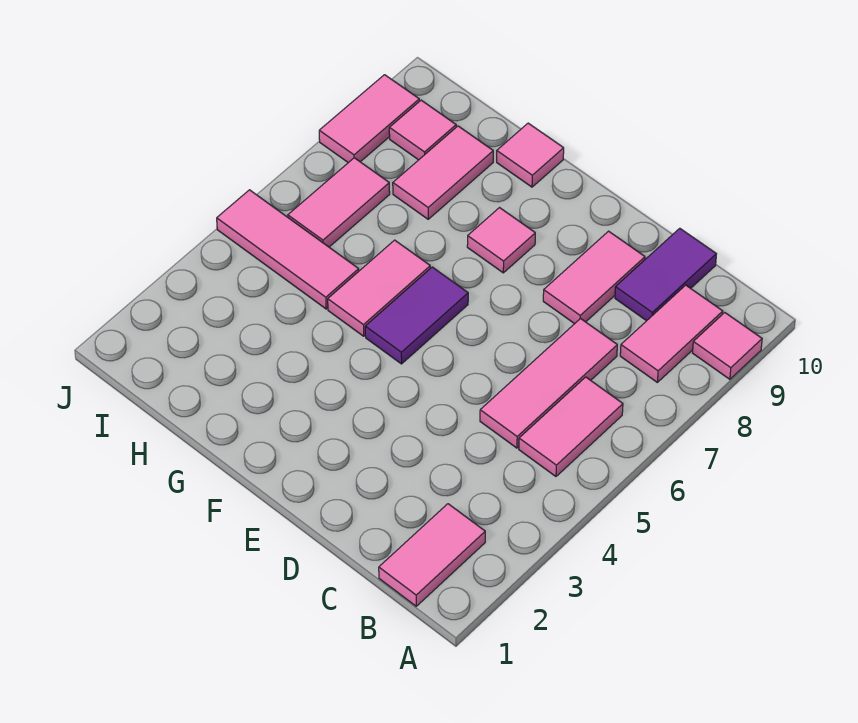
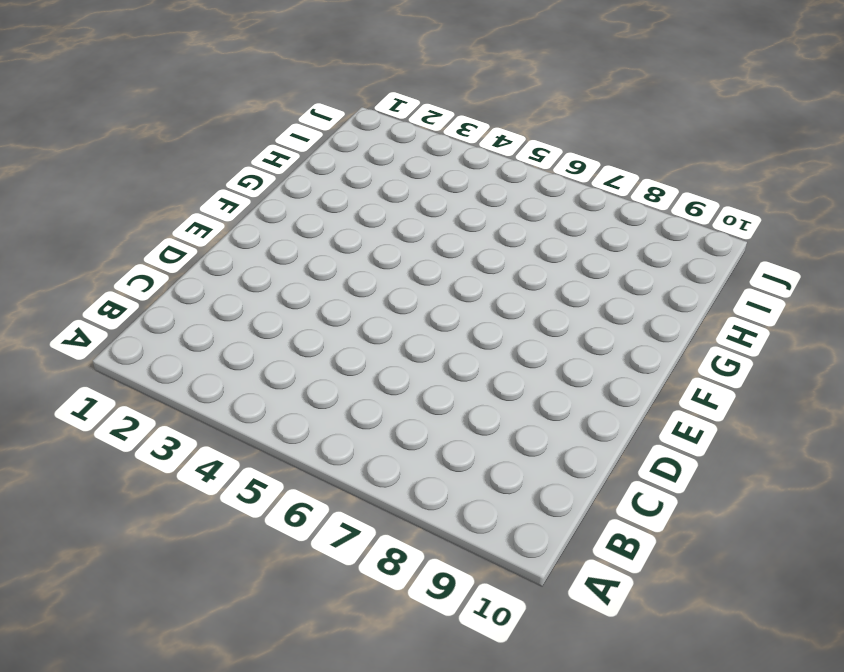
none -> pink 1x1 tile [693,313,762,379]
none -> pink 1x2 tile [379,504,485,606]
none -> pink 1x2 tile [519,377,623,476]

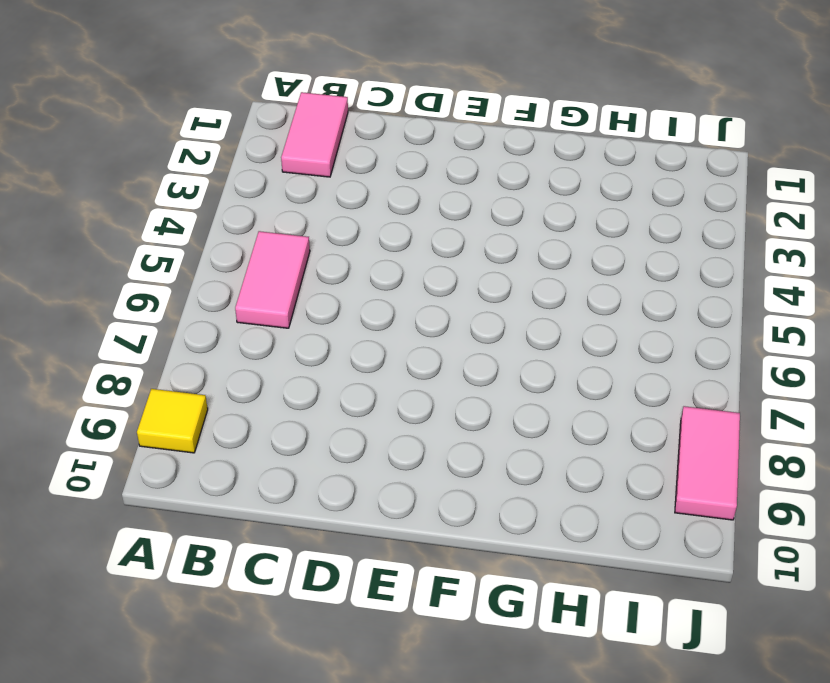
yellow 1x1 tile [137,389,208,453] -> pink 1x1 tile [693,313,762,379]
none -> pink 1x2 tile [620,285,723,382]
none -> pink 1x3 tile [480,319,617,448]
none -> purple 1x2 tile [615,228,716,321]

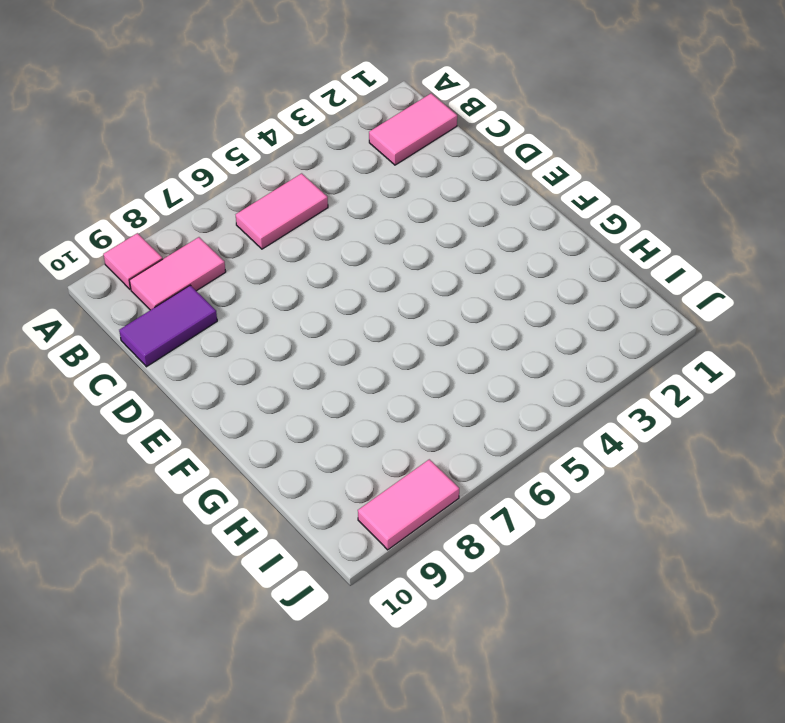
none -> pink 1x3 tile [480,319,617,448]
none -> pink 1x2 tile [543,231,645,324]
none -> purple 1x2 tile [365,267,468,364]

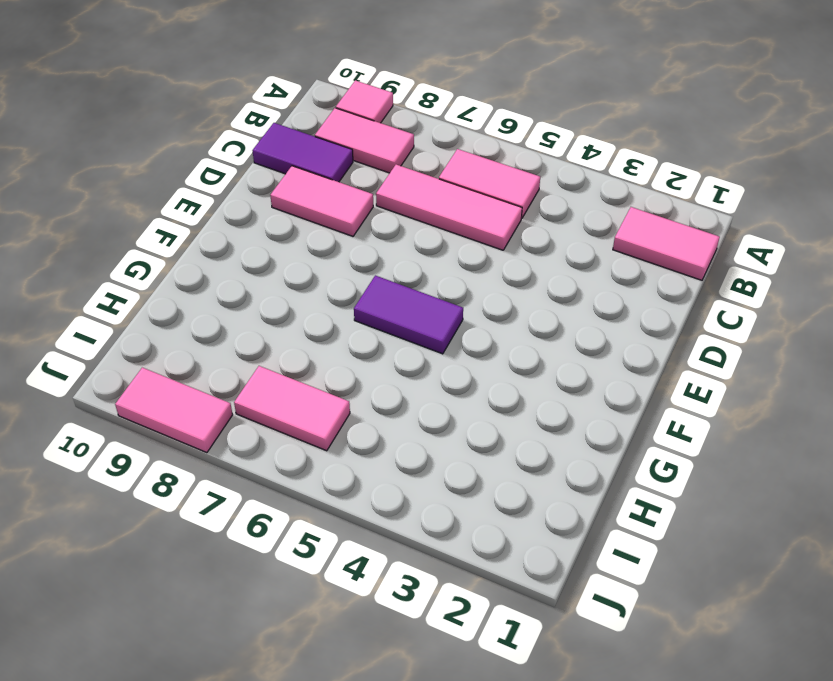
none -> pink 1x1 tile [467,208,535,273]
none -> pink 1x2 tile [328,240,430,336]
none -> pink 1x1 tile [497,123,564,187]

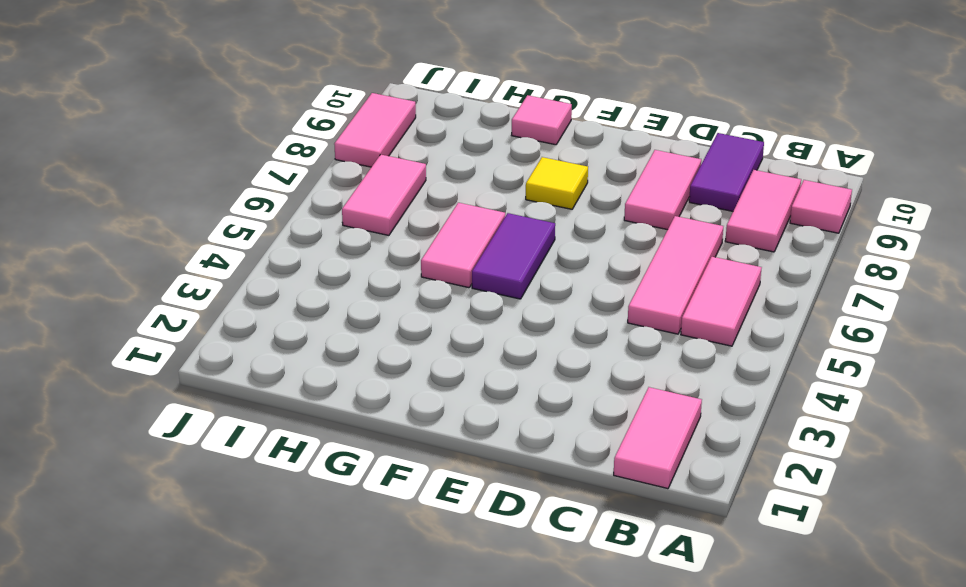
yellow 1x1 tile [526,157,588,209] -> pink 1x1 tile [467,208,535,273]
none -> pink 1x3 tile [217,190,359,309]
none -> pink 1x2 tile [393,126,493,219]
none -> pink 1x1 tile [389,100,456,160]

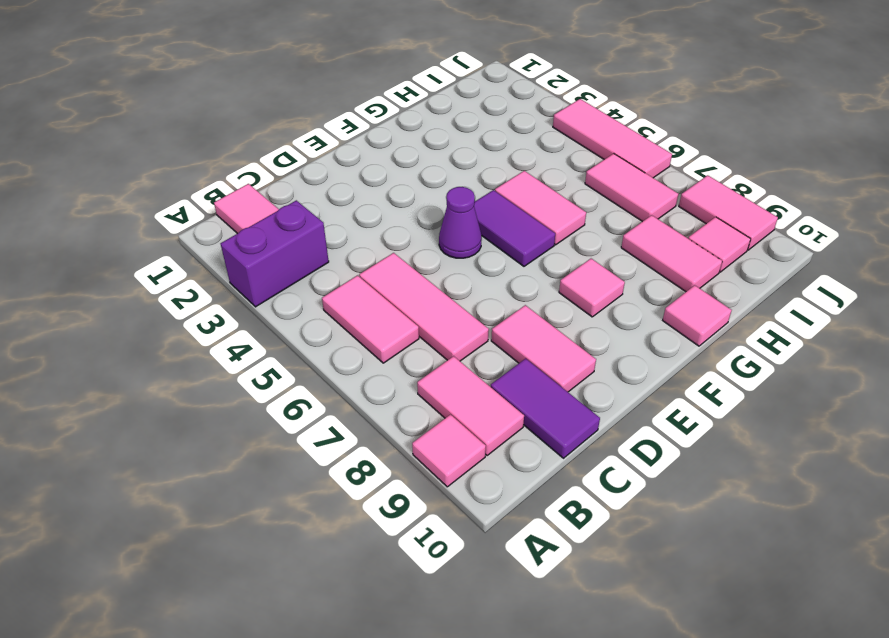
purple 1x2 brick [221,200,329,307] -> none
purple 1x1 cone [439,187,482,258] -> none
pink 1x3 tile [553,99,672,178] -> pink 1x3 tile turned to [217,190,359,309]

